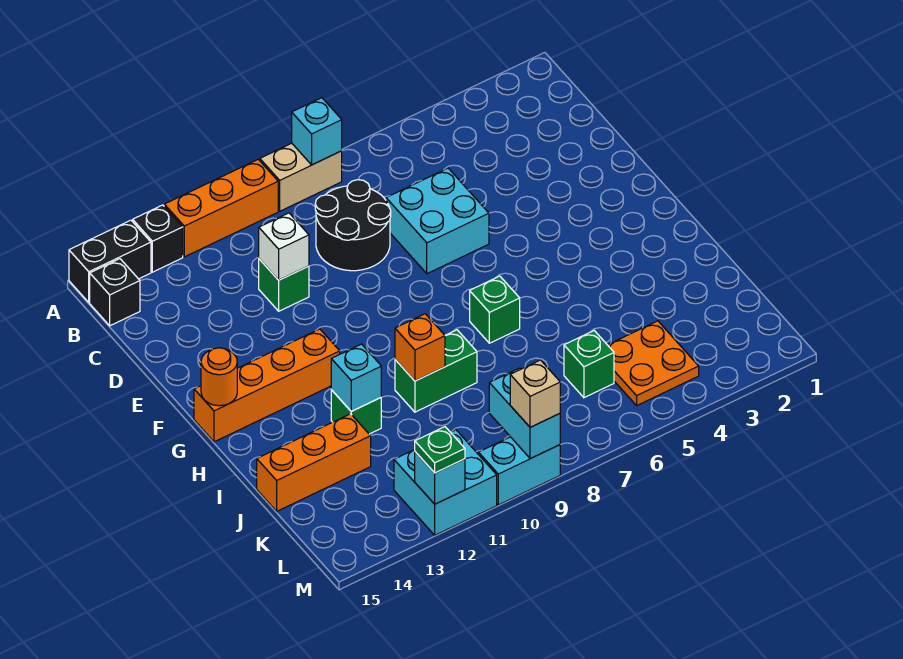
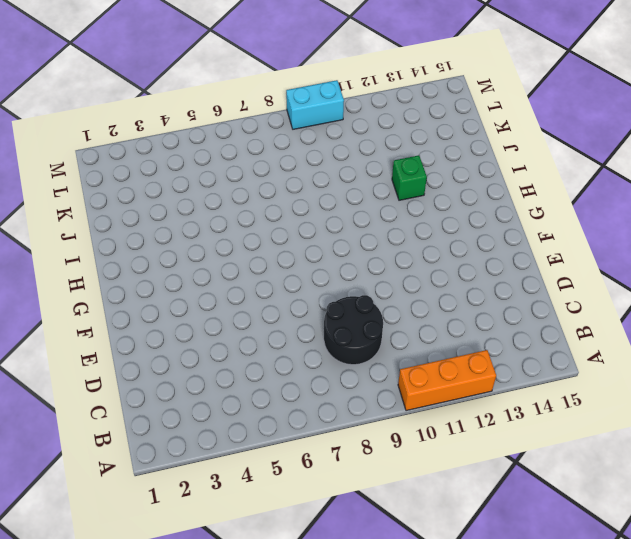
none -> tan 1x2 brick [260,143,342,211]
none -> black 1x1 brick [133,205,183,272]
none -> black 1x2 brick [69,220,151,302]

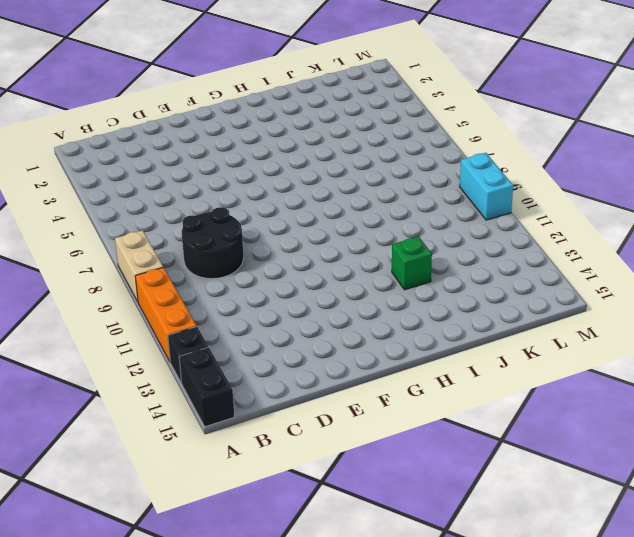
none -> black 1x1 brick [90,259,140,326]
none -> cyan 2x2 brick [386,168,489,274]
none -> green 1x1 brick [259,259,309,311]

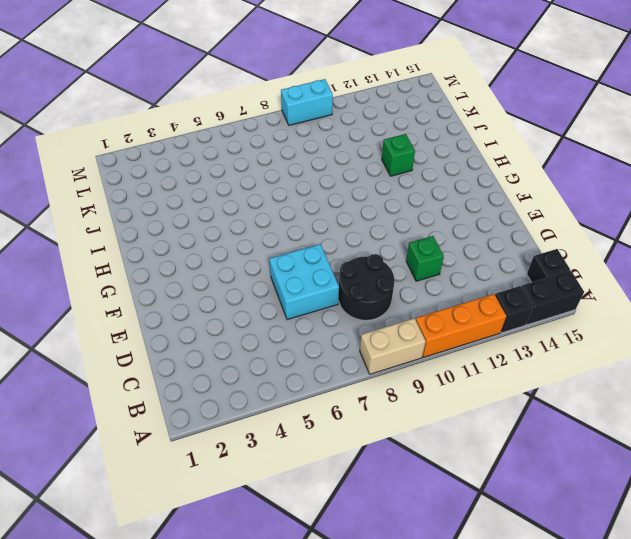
none -> orange 1x4 brick [194,329,340,442]
none -> green 1x1 brick [470,276,520,343]
none -> green 1x2 brick [395,330,477,412]

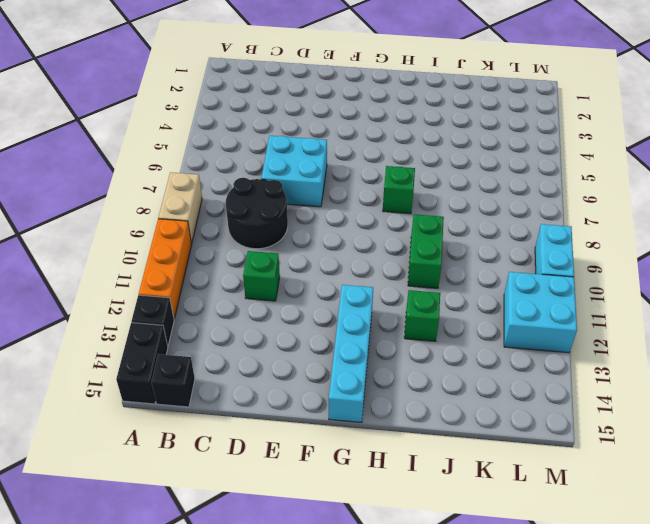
cyan 1x4 brick [329,285,373,422] -> orange 1x4 brick [194,329,340,442]
none -> orange 1x3 brick [257,414,371,511]
none -> orange 2x2 plate [608,321,699,405]
none -> green 1x1 brick [564,331,614,398]

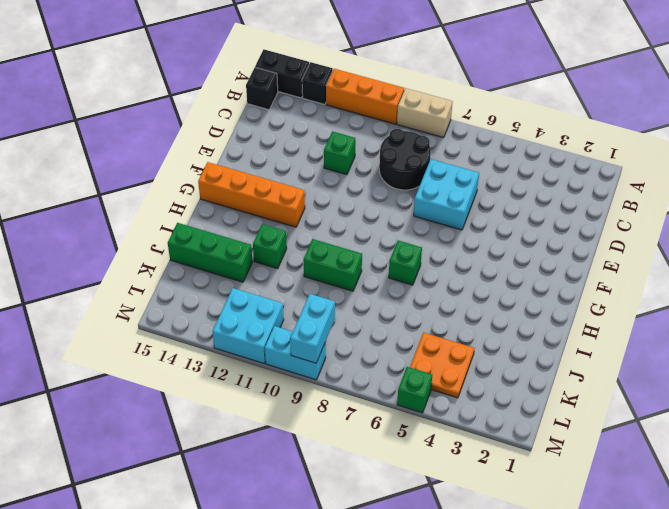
green 1x3 brick [168,223,252,282] -> orange 1x3 brick [257,414,371,511]
green 1x1 brick [397,367,432,413] -> green 1x1 brick moved to [564,331,614,398]
none -> cyan 1x1 brick [292,98,342,165]
none -> white 1x1 brick [259,213,309,280]
none -> orange 1x1 round brick [201,348,237,406]

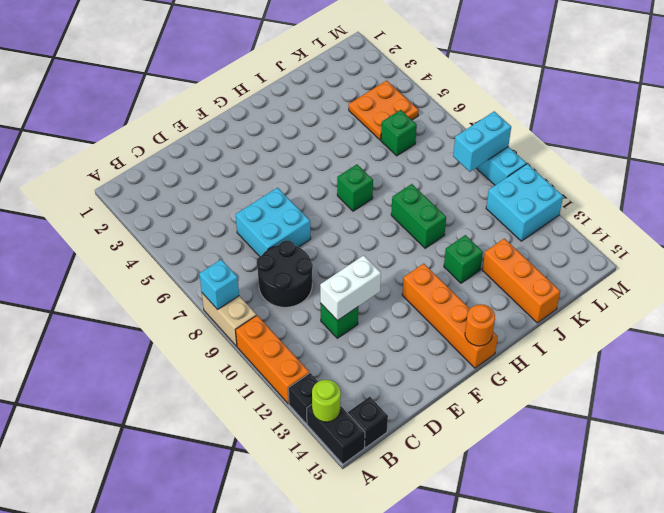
lime 1x1 round brick [312,380,341,422] -> none
white 1x2 brick [320,255,381,321] -> white 1x1 brick [259,213,309,280]
none -> orange 1x1 brick [395,314,445,381]
none -> cyan 1x1 brick [331,344,381,411]
none -> cyan 1x1 brick [415,452,465,504]

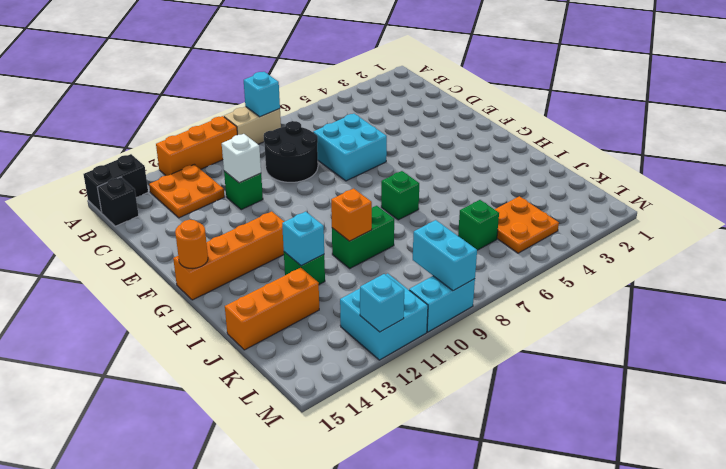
orange 2x2 plate [149,164,224,218] -> none
none -> black 1x1 brick [133,205,183,272]
none -> tan 1x1 brick [510,360,560,427]
none -> green 1x1 plate [415,427,465,473]

